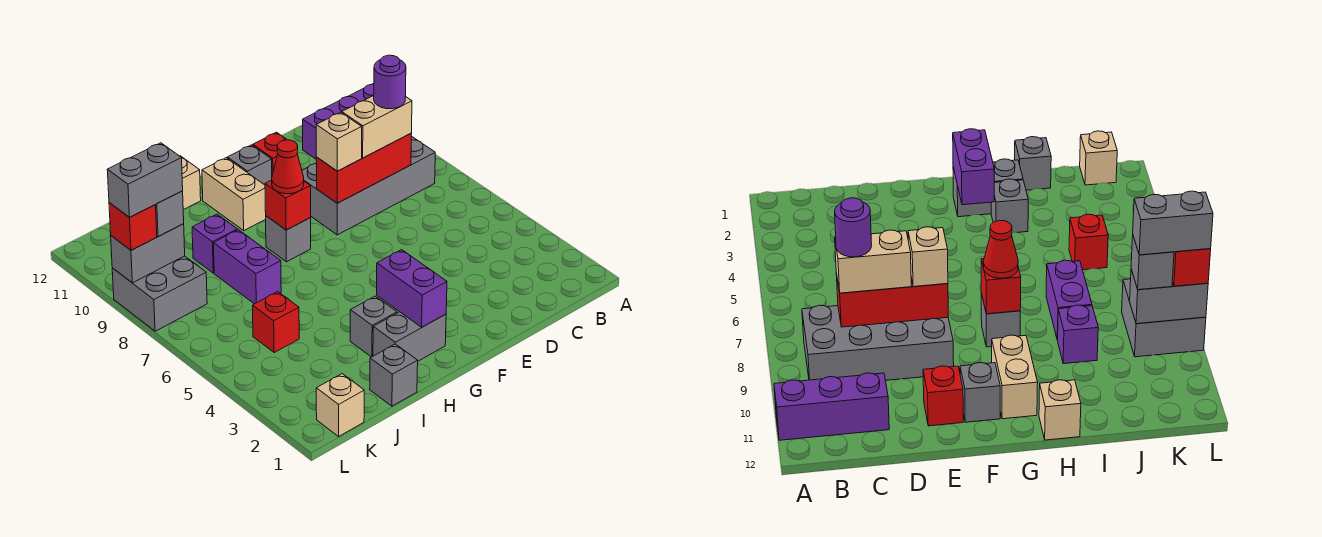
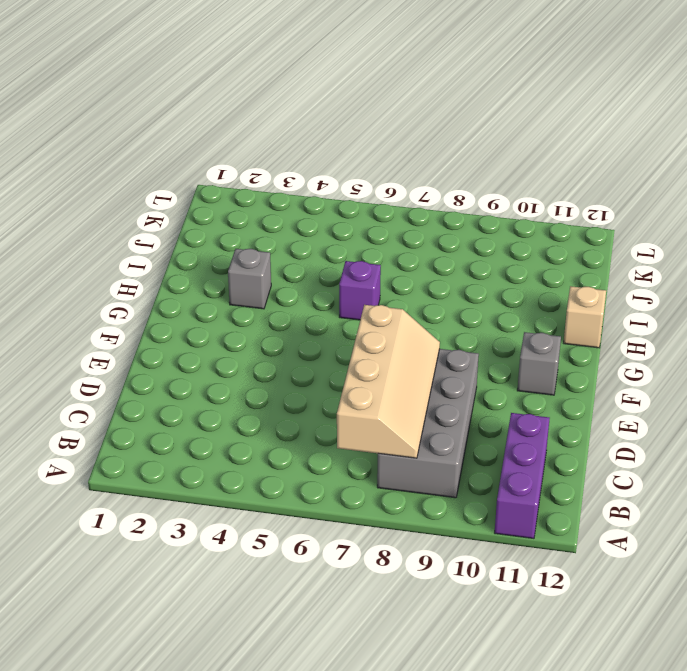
tan 2x4 slope [337,305,440,458] -> red 1x3 brick [316,133,412,203]
purple 1x1 brick [339,261,381,320] -> purple 1x1 brick moved to [192,214,237,273]
none -> red 1x1 brick [253,132,287,175]
none -> grey 1x2 brick [373,312,446,361]
none -> grey 1x1 brick [266,216,311,262]

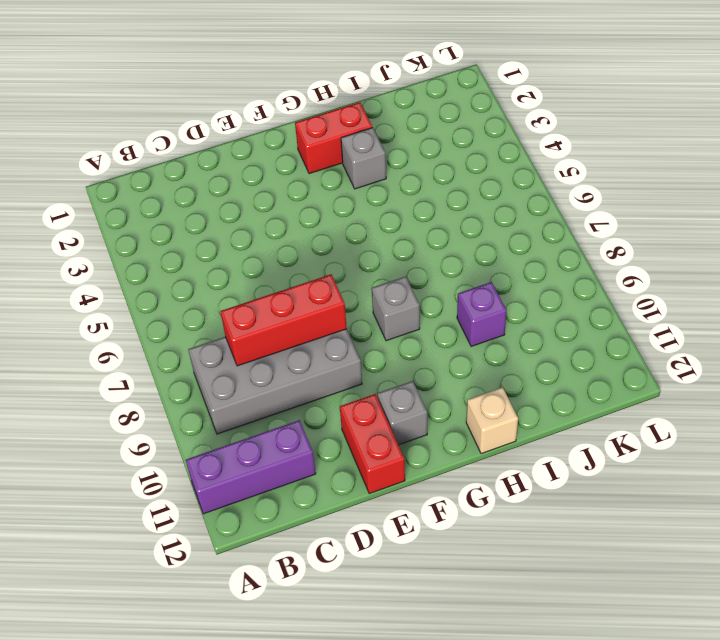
red 1x2 brick [340,394,405,494] -> red 1x1 brick [253,132,287,175]
red 1x2 brick [295,102,372,174] -> grey 1x2 brick [373,312,446,361]
none -> tan 1x2 brick [202,158,266,230]
none -> grey 1x1 brick [370,344,418,406]
none -> purple 1x2 brick [214,230,281,304]

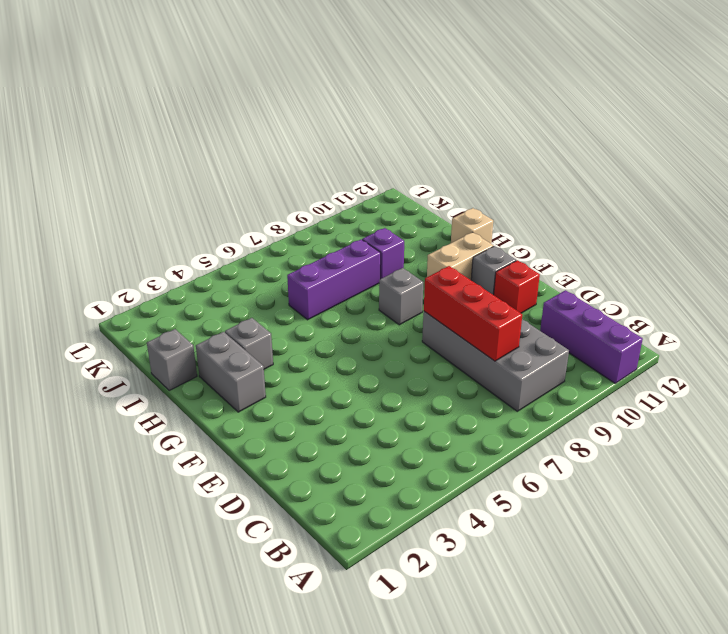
purple 1x3 brick [287,239,381,320] -> purple 1x2 brick [214,230,281,304]
none -> red 1x1 brick [253,292,299,353]
none -> tan 1x1 brick [316,374,364,436]
none -> grey 2x2 brick [112,256,207,331]

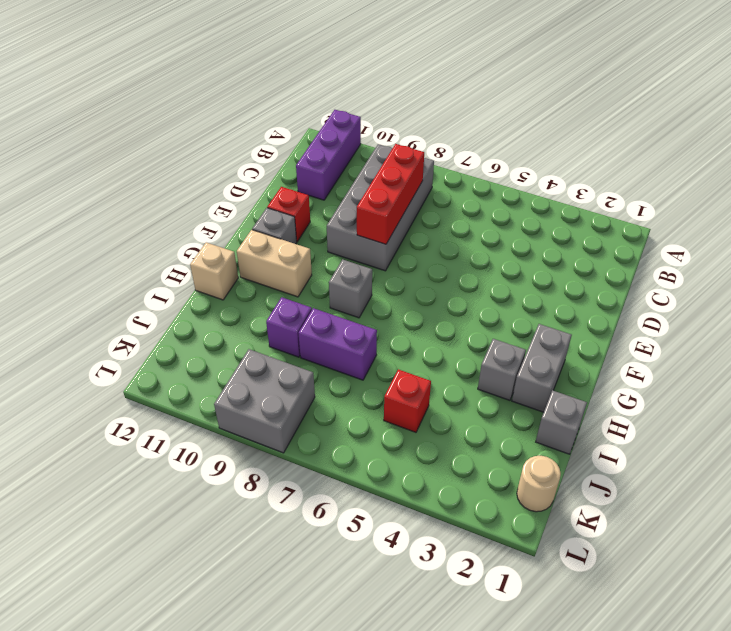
tan 1x1 round brick [517,456,561,512] -> tan 1x1 brick [316,374,364,436]
none -> purple 1x2 brick [377,250,447,327]
none -> red 1x1 brick [265,180,311,230]
none -> grey 1x2 brick [111,224,185,283]

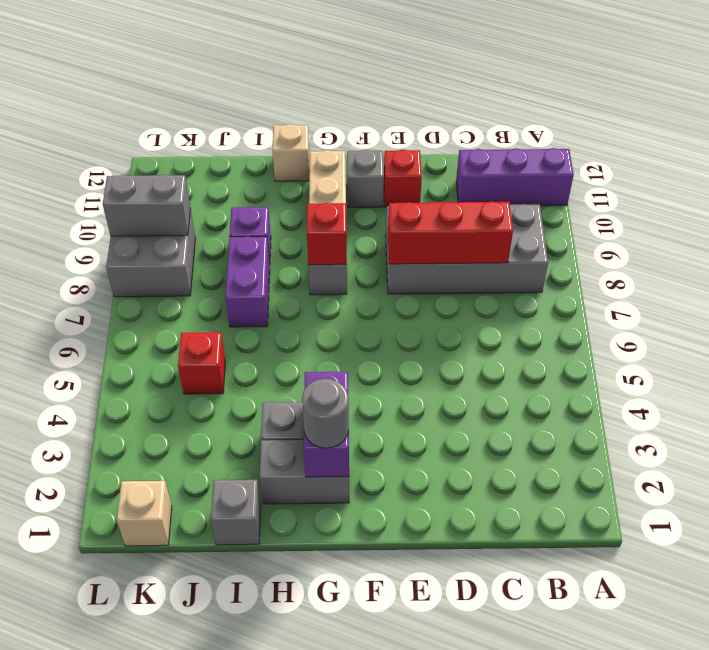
grey 1x1 round brick [302,379,349,448] -> none
none -> tan 1x2 brick [342,96,412,158]
none -> tan 1x1 brick [316,112,362,171]
none -> red 1x1 cone [272,140,304,194]

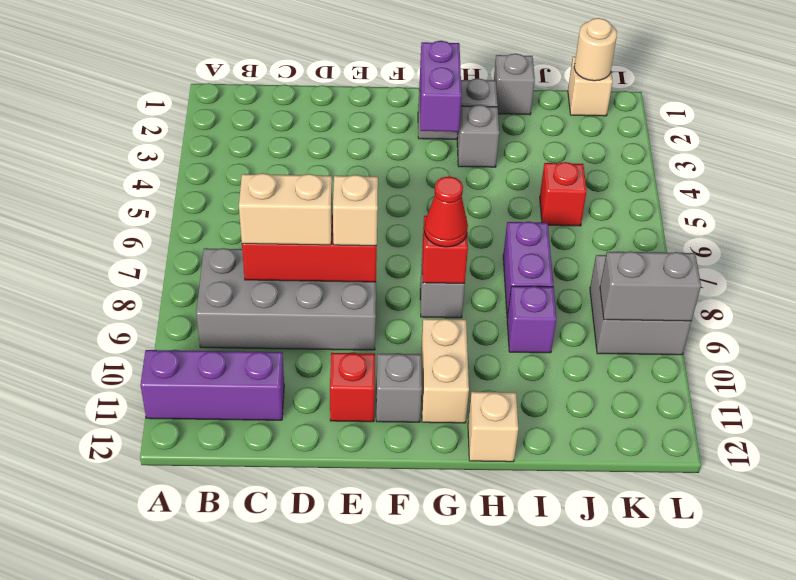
tan 1x1 round brick [574,18,617,81] -> none
none -> grey 1x1 brick [156,191,184,237]
none -> red 1x1 brick [109,203,157,250]
none -> purple 1x1 round brick [373,55,406,109]

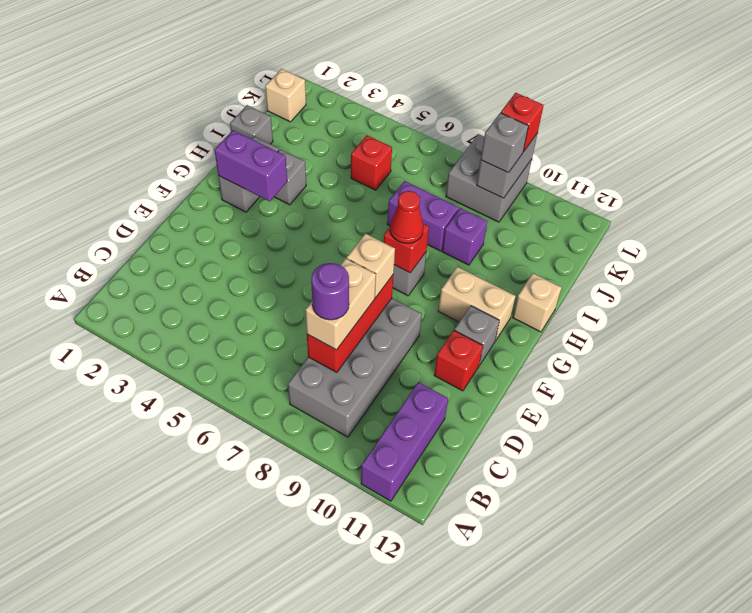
none -> grey 1x2 brick [107,143,183,217]

